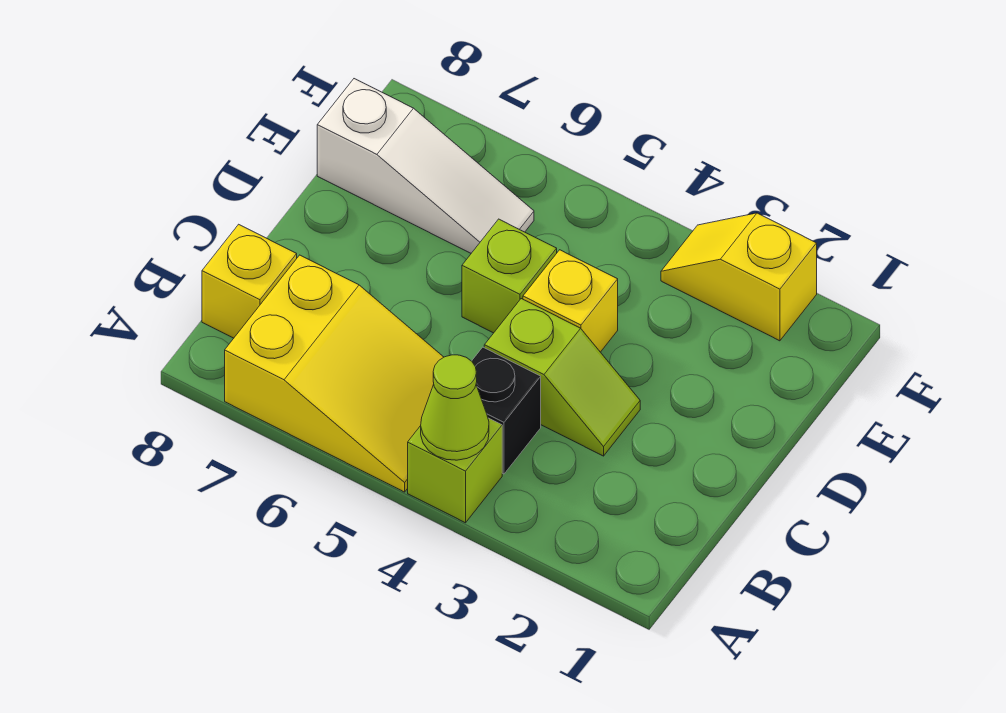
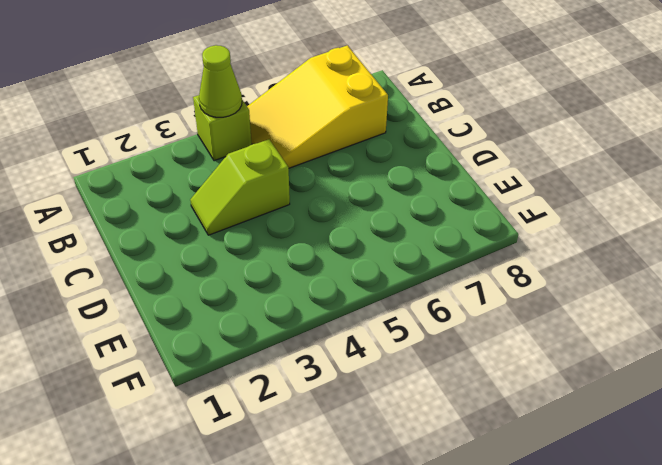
none -> black 1x1 brick [472,347,541,474]
none -> yellow 1x1 brick [202,224,297,338]

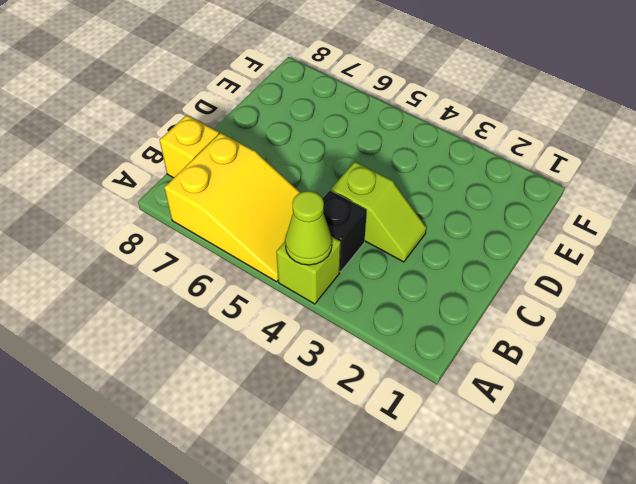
none -> yellow 1x1 brick [523,250,618,352]
none -> lime 1x1 brick [462,219,557,333]

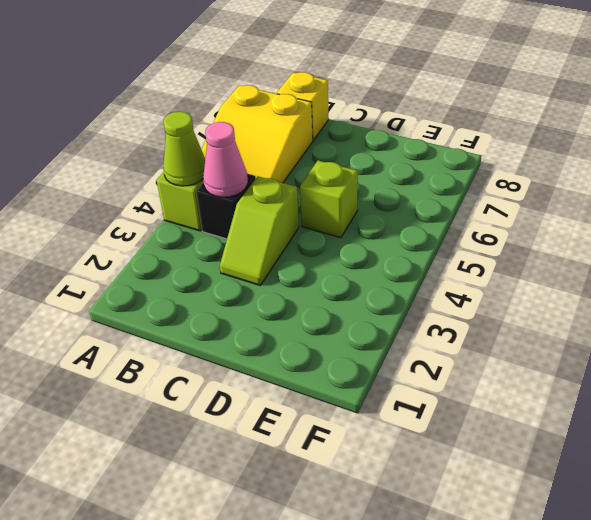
pink 1x1 cone [203,122,248,197] -> none
none -> yellow 1x1 brick [523,250,618,352]
none -> white 1x3 slope [317,79,534,253]

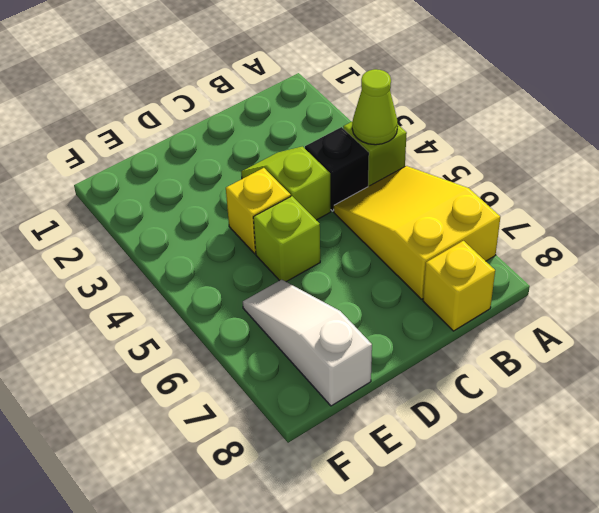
none -> yellow 1x2 slope [661,213,817,341]

